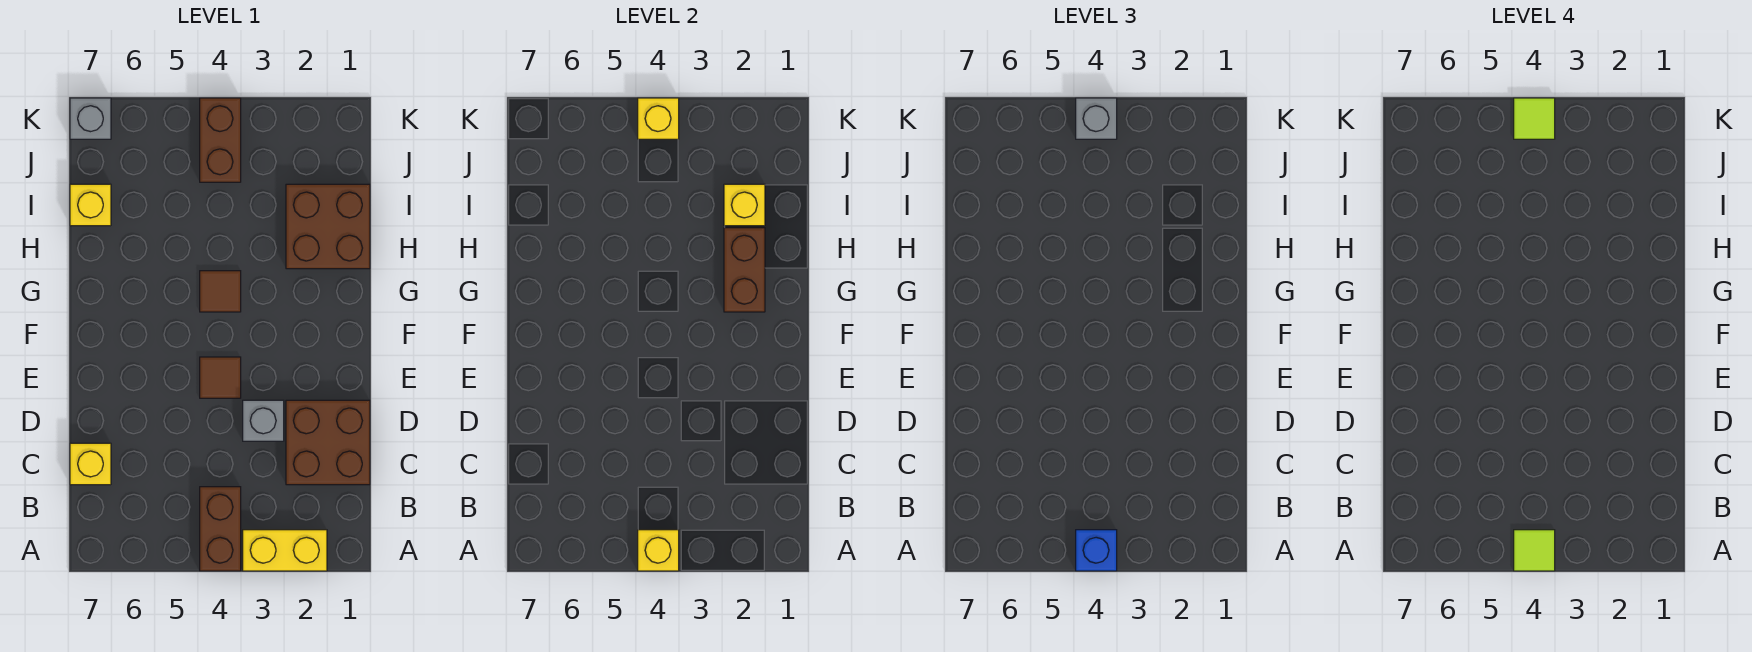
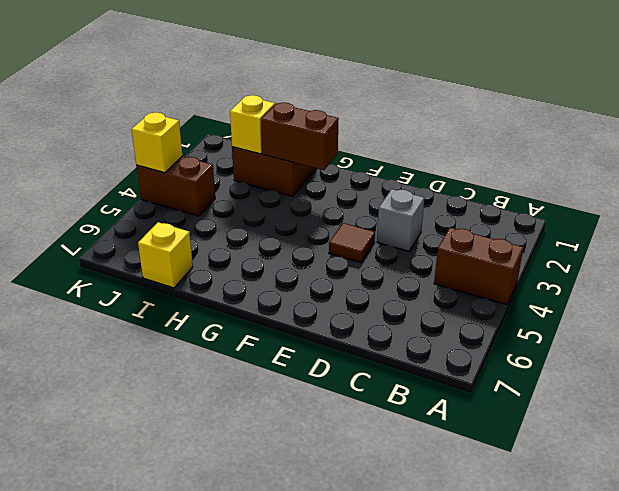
none -> yellow 1x2 brick [243,530,327,571]
none -> brown 2x2 brick [286,400,370,485]
none -> yellow 1x1 brick [70,443,111,485]

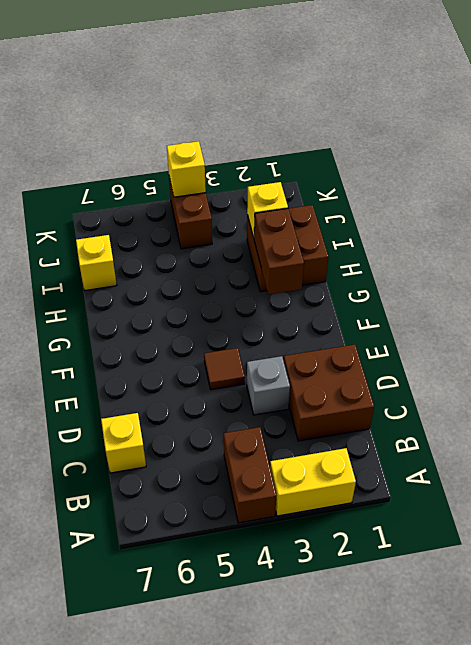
none -> brown 1x1 tile [200,271,241,312]
none -> grey 1x1 brick [70,98,111,139]
none -> yellow 1x1 brick [638,530,679,571]

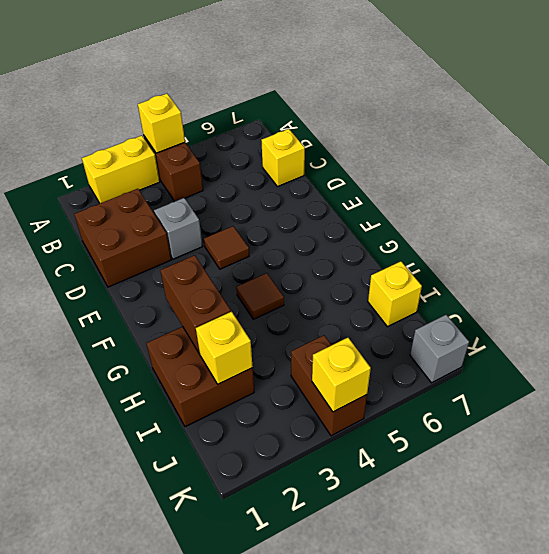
none -> blue 1x1 brick [1076,530,1117,571]
none -> grey 1x1 brick [1076,98,1117,139]
none -> lime 1x1 tile [1514,530,1555,571]

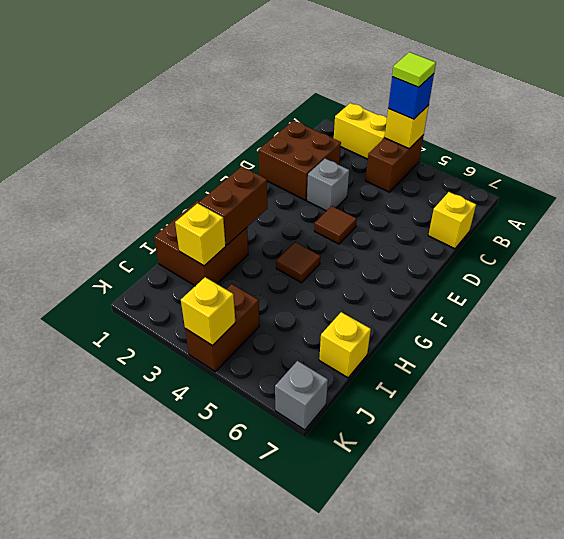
none -> grey 1x1 brick [1076,98,1117,139]
none -> lime 1x1 tile [1514,98,1555,139]

